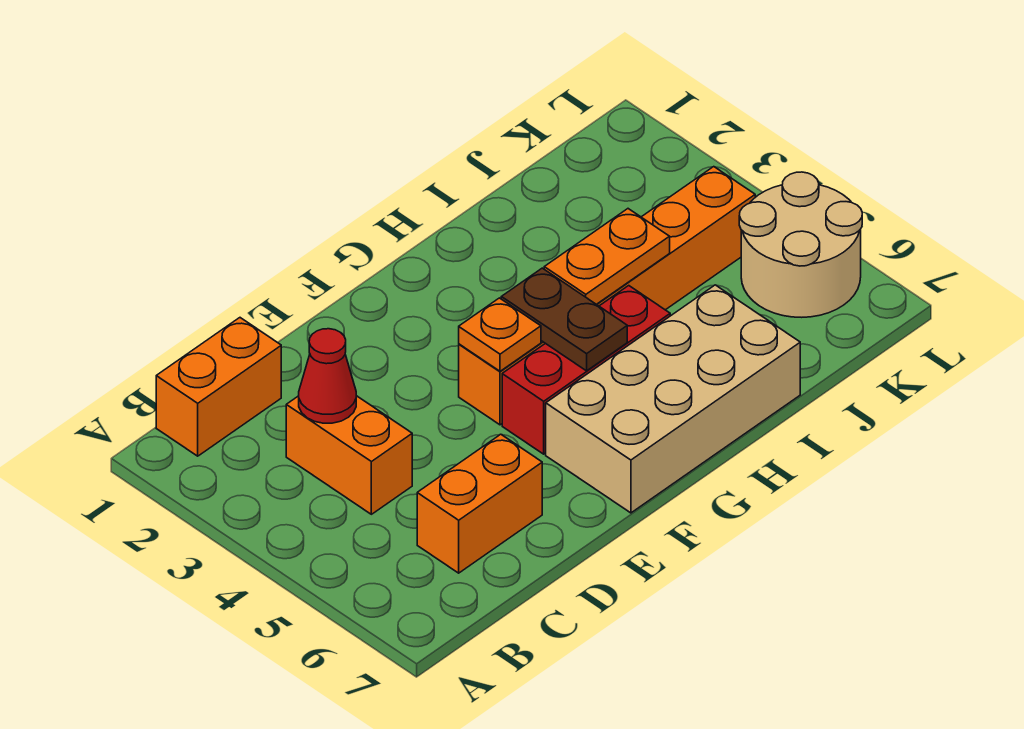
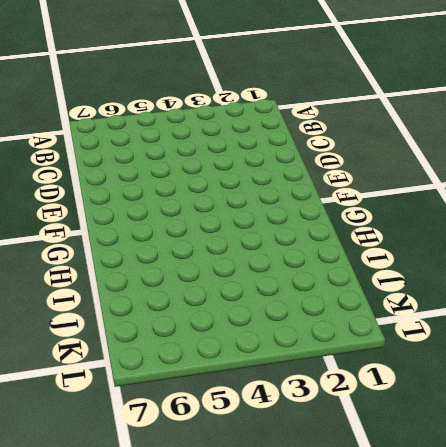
none -> orange 1x2 brick [156,318,281,456]
none -> orange 1x2 brick [286,396,412,514]

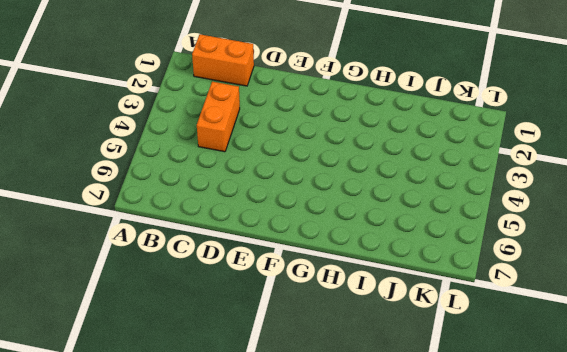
none -> orange 1x2 brick [417,434,542,573]
none -> orange 1x6 brick [459,167,755,425]

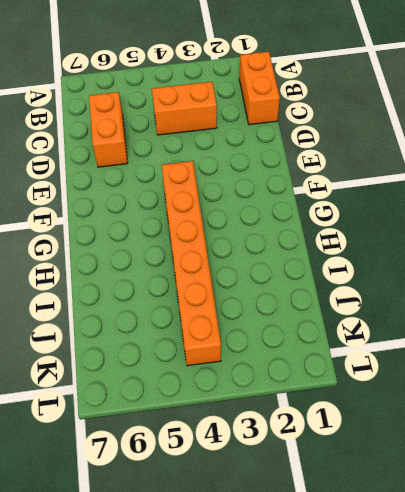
none -> red 1x3 brick [502,286,670,454]
none -> tan 2x4 brick [546,285,800,513]

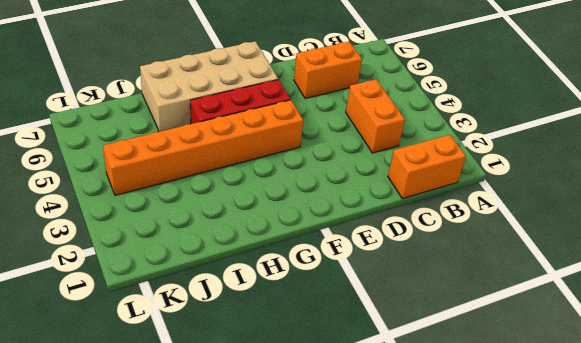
none -> tan 2x2 round brick [739,172,862,317]
none -> red 1x1 cone [299,329,356,423]

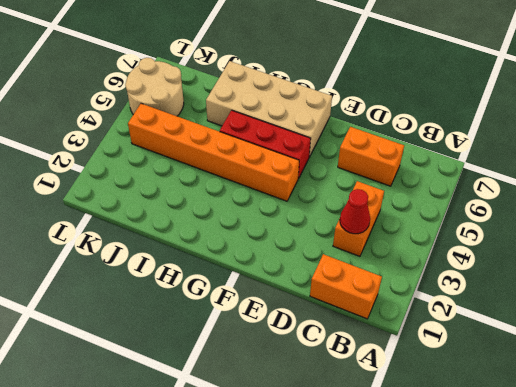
none -> orange 1x1 plate [459,298,541,371]
none -> brown 1x2 plate [501,268,627,371]

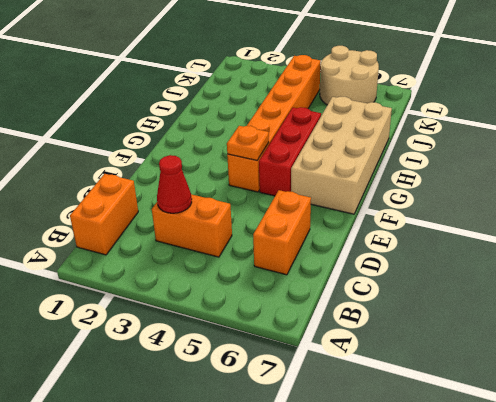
none -> brown 1x2 plate [501,268,627,371]
none -> orange 1x2 plate [544,209,670,304]

